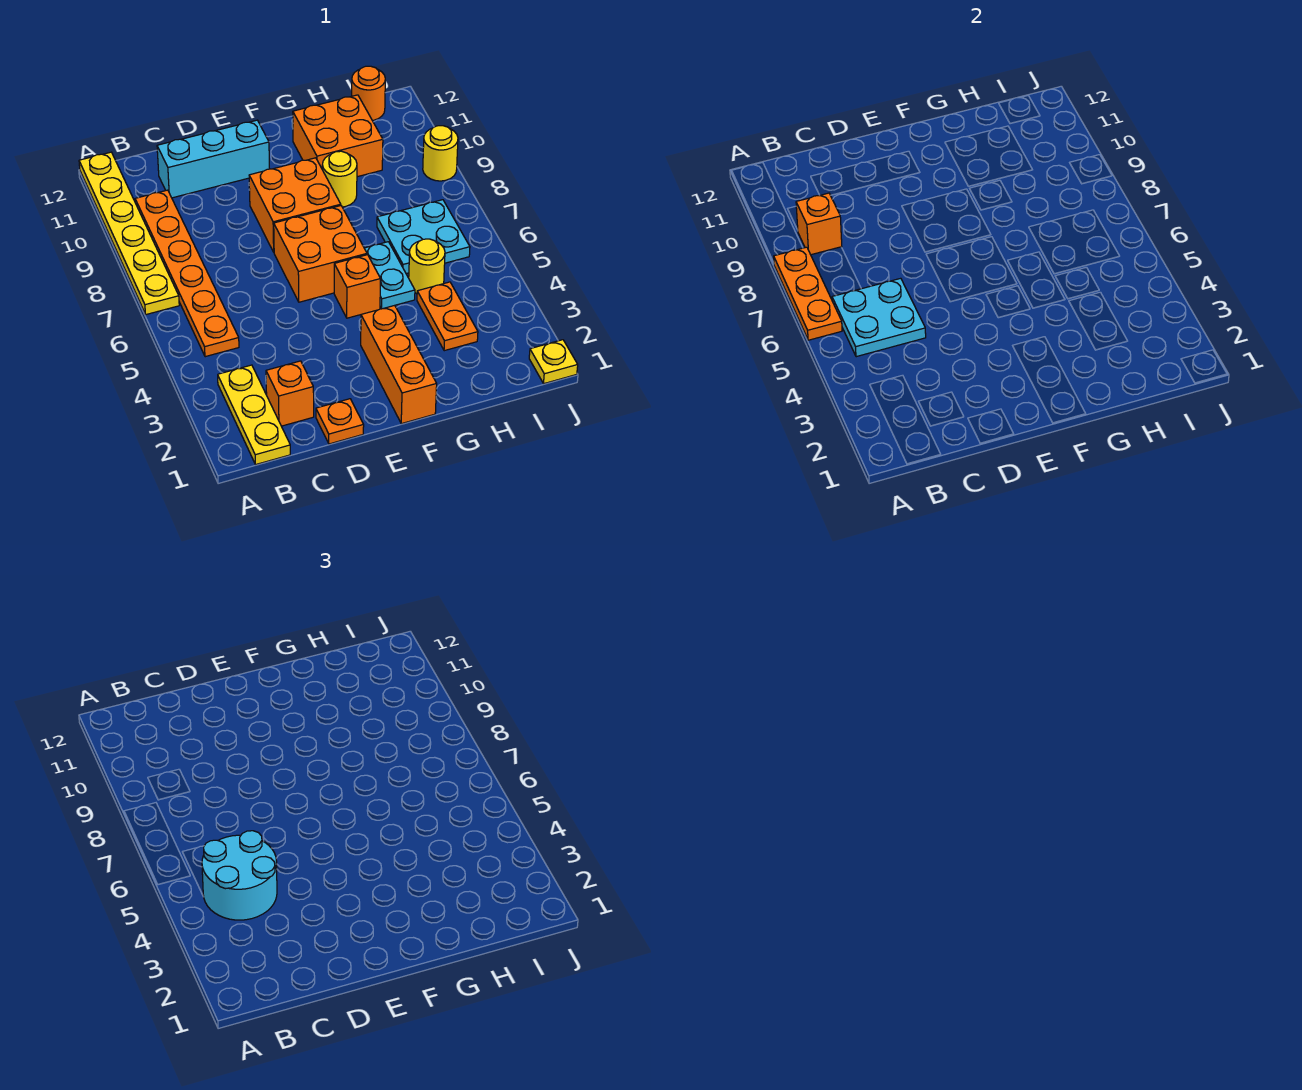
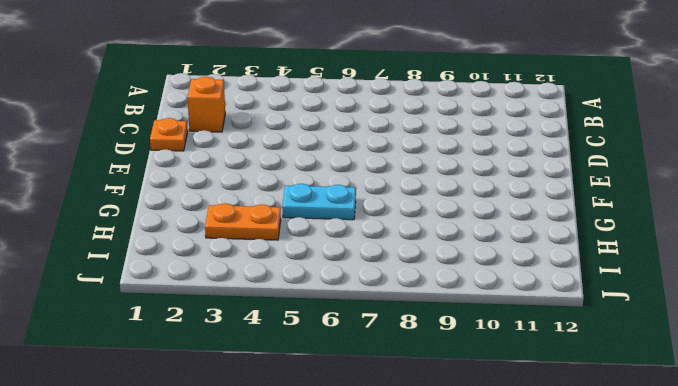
none -> yellow 1x6 plate [79,152,179,314]
none -> yellow 1x3 plate [218,365,290,464]
none -> orange 1x6 plate [135,190,239,357]

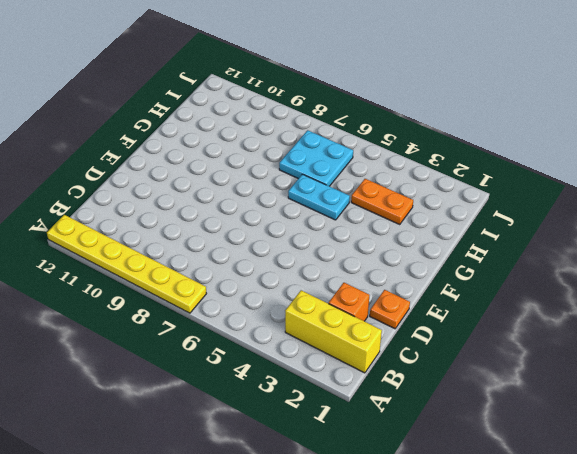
yellow 1x3 brick [285,290,382,373] -> yellow 1x3 plate [218,365,290,464]
none -> orange 1x6 plate [135,190,239,357]
none -> cyan 1x3 brick [157,120,269,198]
none -> orange 2x2 brick [274,206,367,302]

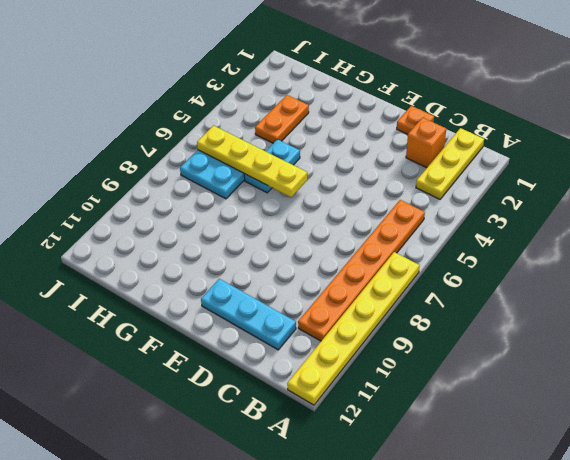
cyan 1x3 plate [201,279,296,350] -> cyan 1x3 brick [157,120,269,198]
yellow 1x4 plate [197,126,307,197] -> none
none -> orange 2x2 brick [274,206,367,302]
none -> orange 2x2 brick [249,158,341,252]
none -> orange 1x3 brick [361,305,437,424]

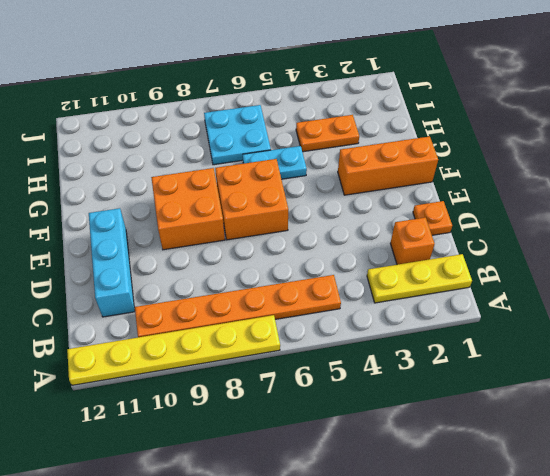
none -> orange 1x1 brick [334,255,381,318]
none -> yellow 1x1 round brick [322,151,357,207]
none -> orange 2x2 brick [293,95,383,177]

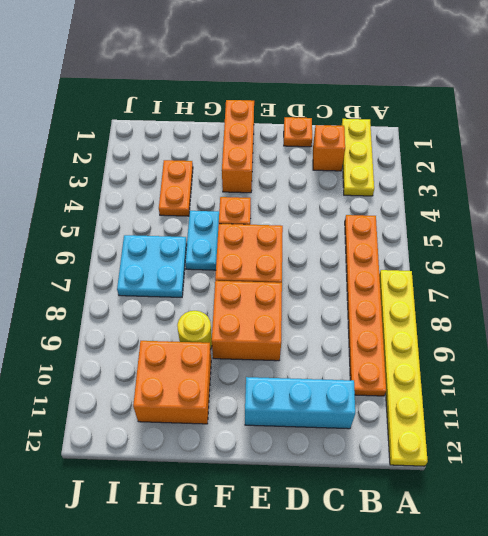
none -> yellow 1x1 round brick [409,239,445,294]
none -> orange 1x1 round brick [352,66,385,120]
none -> yellow 1x1 plate [529,340,578,384]

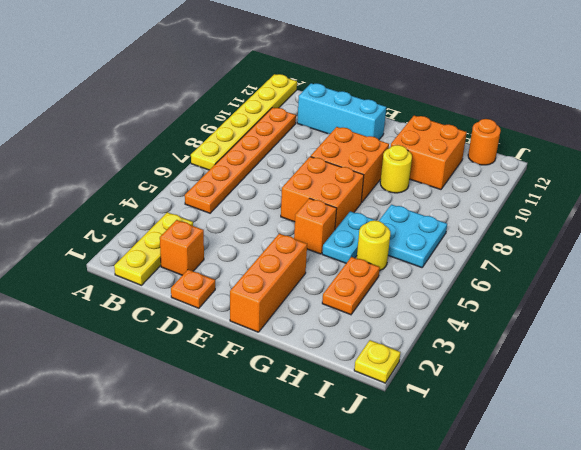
none -> yellow 1x1 round brick [423,126,458,181]
none -> orange 1x3 plate [774,247,842,340]
none -> cyan 2x2 plate [832,278,926,357]

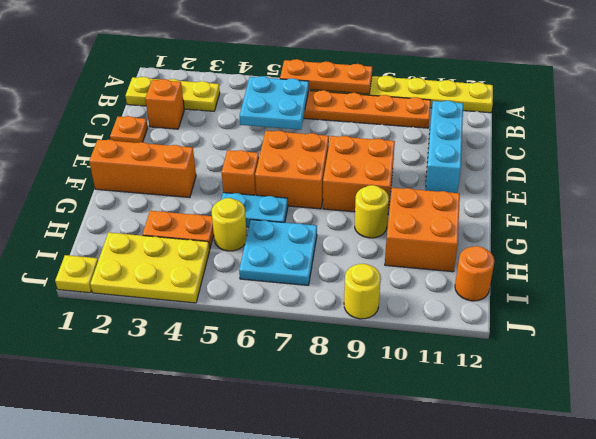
yellow 2x3 plate [90,233,210,303] -> none
none -> orange 1x1 brick [796,193,842,255]
none -> cyan 2x2 round brick [202,831,277,920]

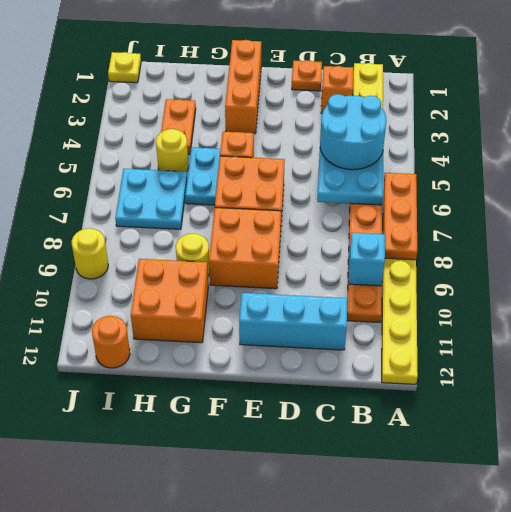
cyan 1x1 brick [348,233,385,286] -> orange 1x1 brick [796,193,842,255]

